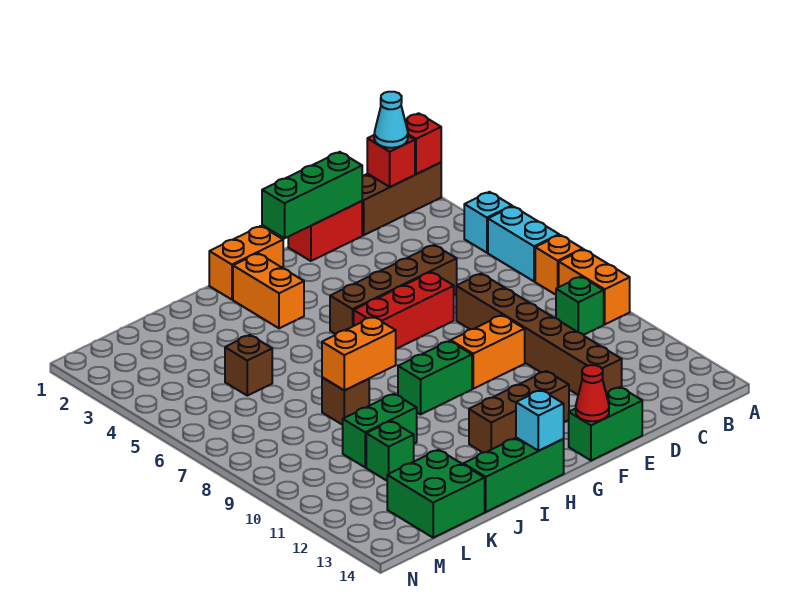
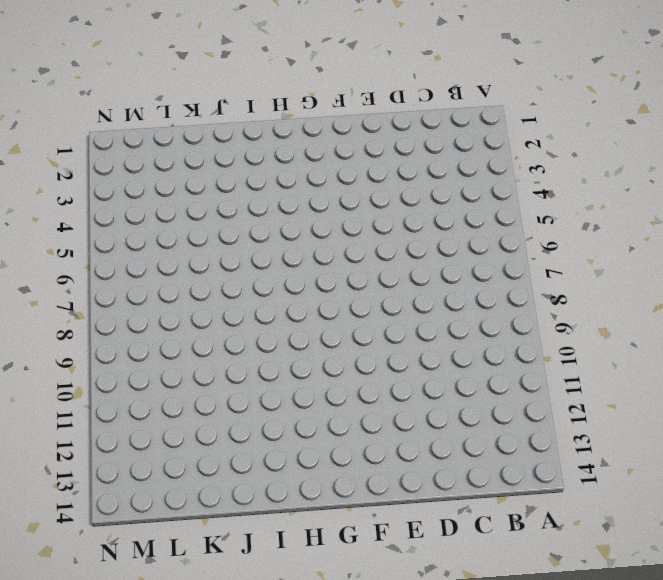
none -> brown 1x3 brick [362,163,441,235]
none -> cyan 1x1 brick [464,192,512,253]
none -> cyan 1x2 brick [488,206,559,281]

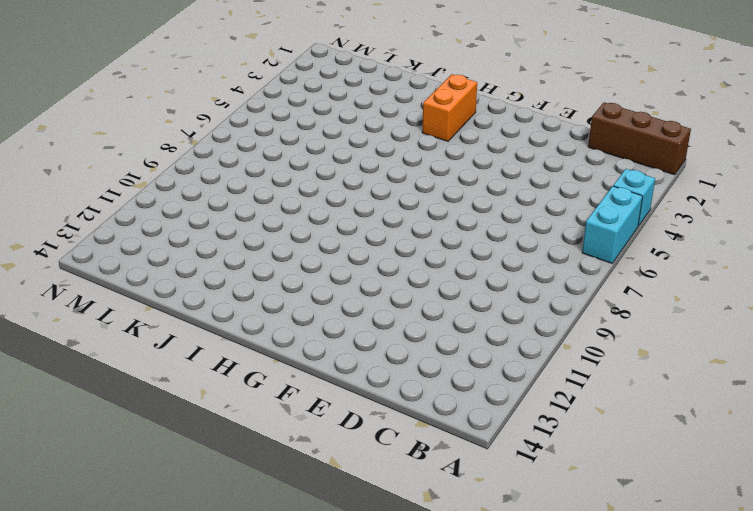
none -> orange 1x1 brick [535,235,583,295]
none -> orange 1x2 brick [559,249,630,324]
none -> green 1x1 brick [556,277,604,335]

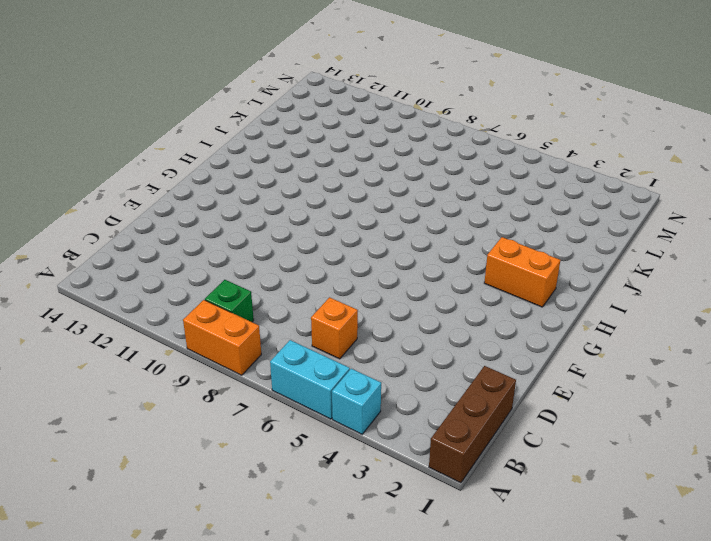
orange 1x1 brick [311,297,358,359] -> orange 1x1 brick moved to [535,235,583,295]
none -> red 1x2 brick [288,201,362,261]
none -> brown 1x4 brick [330,245,457,334]
none -> brown 1x6 brick [456,274,622,395]

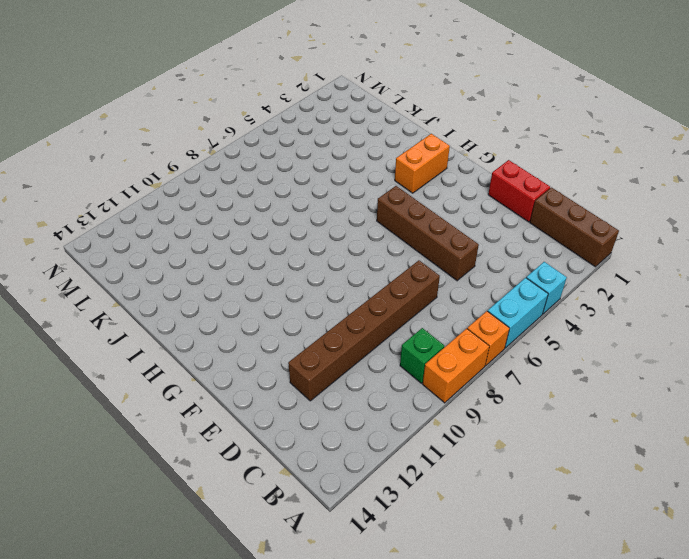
none -> red 1x3 brick [354,272,454,349]
none -> orange 1x2 brick [451,315,525,389]
none -> green 1x2 brick [569,387,642,461]

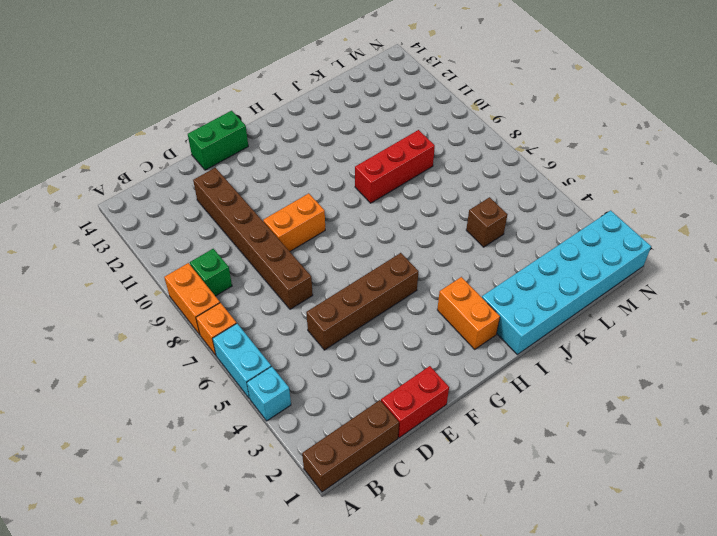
cyan 2x6 brick [482,210,651,355] -> none
red 1x3 brick [355,130,435,203] -> red 1x3 brick moved to [354,272,454,349]
none -> brown 1x3 brick [469,371,569,453]
none -> orange 1x2 brick [209,226,284,300]
none -> green 1x2 brick [398,341,472,414]

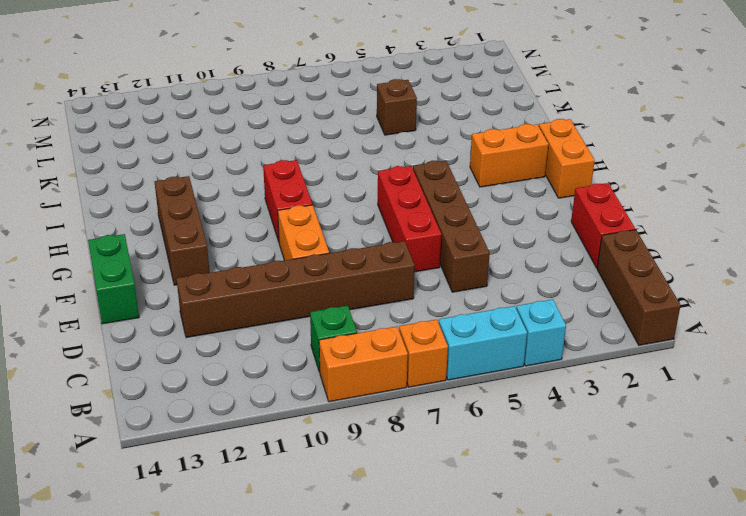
red 1x2 brick [263,160,312,242] -> green 1x2 brick [398,341,472,414]
none -> green 1x3 brick [463,438,564,512]
none -> brown 1x1 brick [322,377,369,425]
none -> green 1x2 brick [343,394,417,467]

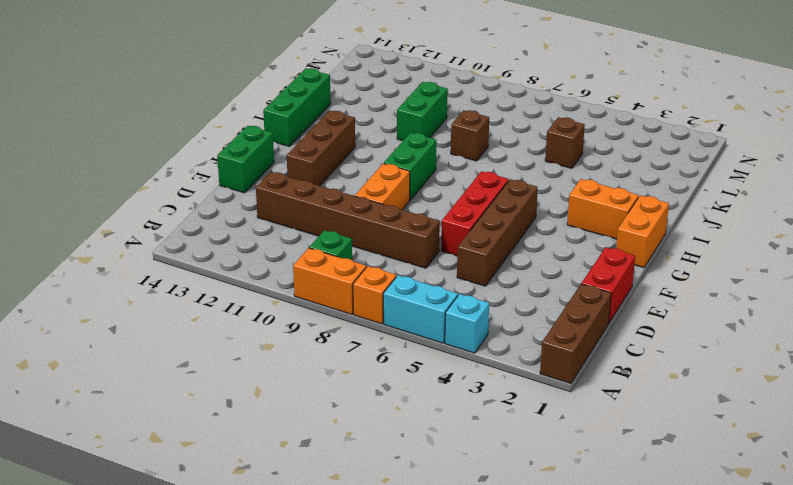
none -> green 1x1 brick [366,421,414,481]
none -> green 2x2 brick [387,450,485,538]
none -> red 1x1 brick [405,113,441,174]

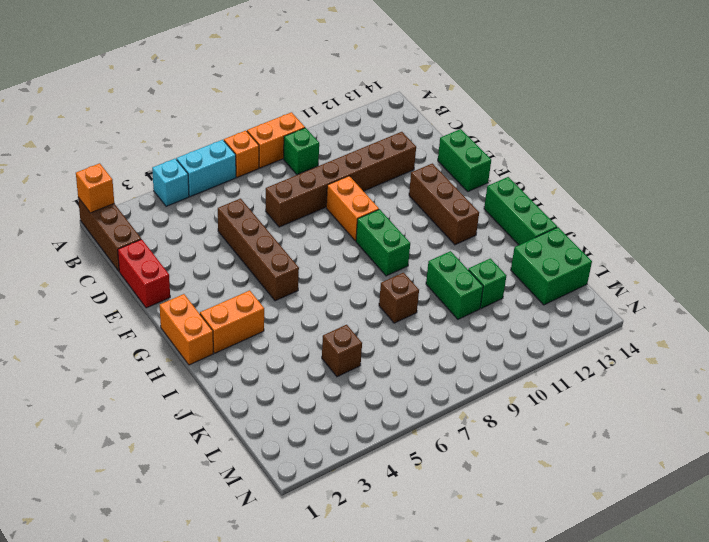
orange 1x1 brick [76,163,114,213] -> red 1x1 brick [405,113,441,174]
none -> red 1x3 brick [354,272,454,349]
none -> red 1x1 brick [367,135,415,187]
none -> green 1x3 brick [262,152,362,238]

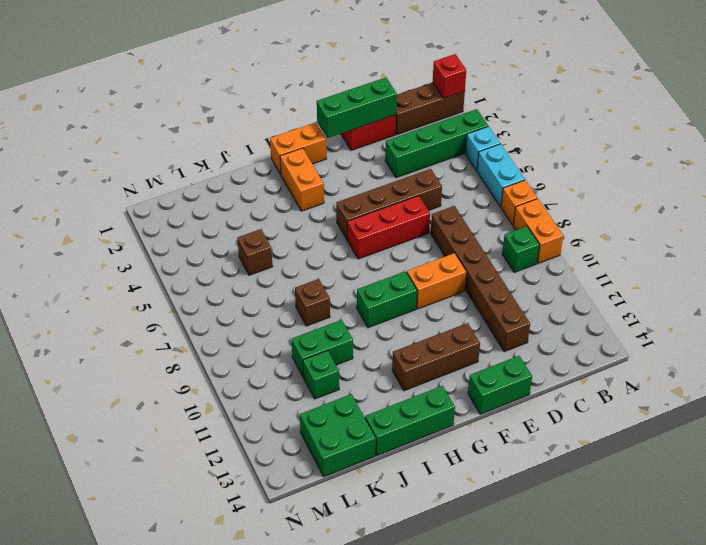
green 1x4 brick [385,109,488,178] -> none
none -> red 1x1 brick [367,135,415,187]
none -> red 1x1 cone [576,365,609,421]
none -> cyan 1x1 brick [516,390,564,451]

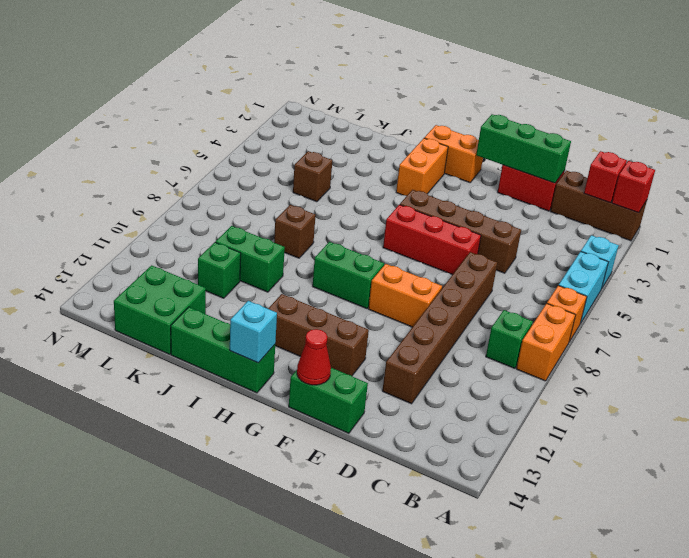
none -> orange 1x2 brick [322,317,396,390]
none -> cyan 1x1 cone [374,92,408,148]

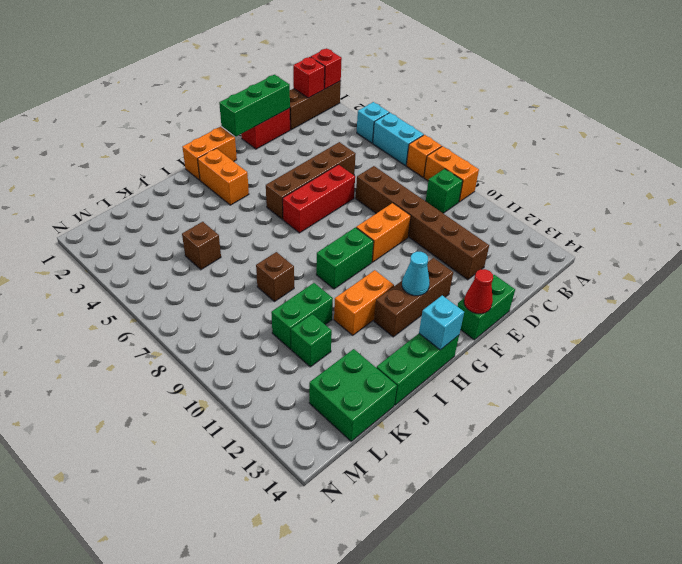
cyan 1x1 cone [402,252,430,296] -> cyan 1x1 cone moved to [374,92,408,148]
orange 1x2 brick [334,270,394,335] -> orange 1x2 brick moved to [322,317,396,390]

